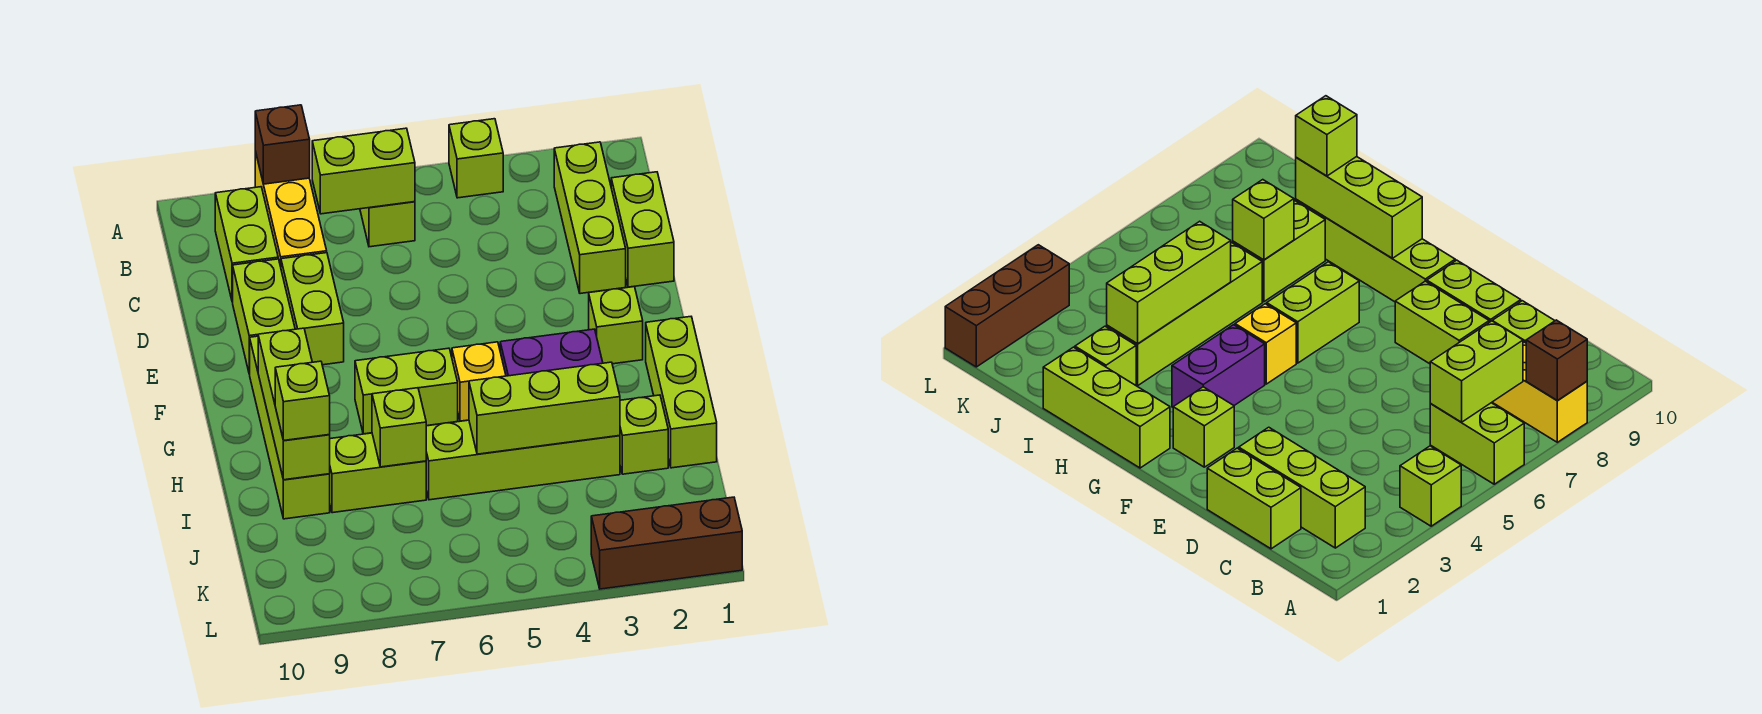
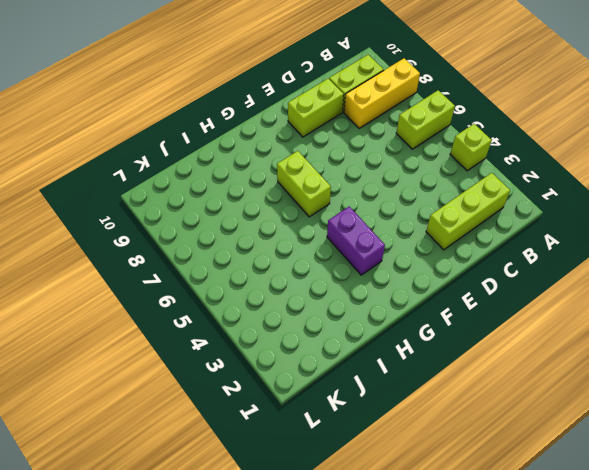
none -> lime 1x2 brick [611,172,674,287]
none -> lime 1x2 brick [281,253,344,365]
none -> lime 1x1 brick [589,287,643,364]

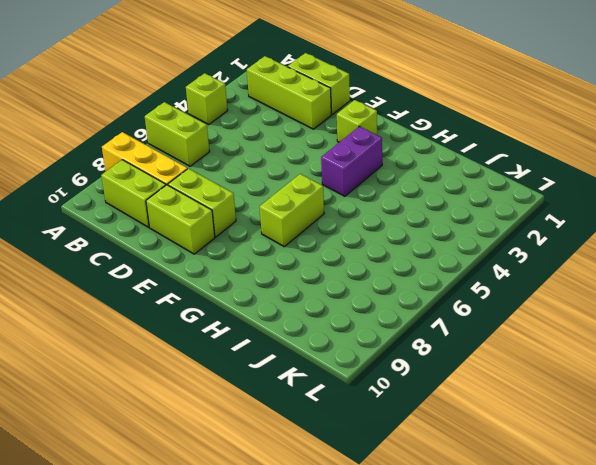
none -> lime 1x4 brick [250,336,330,519]
none -> lime 1x3 brick [646,317,717,468]
none -> yellow 1x1 brick [452,342,506,421]

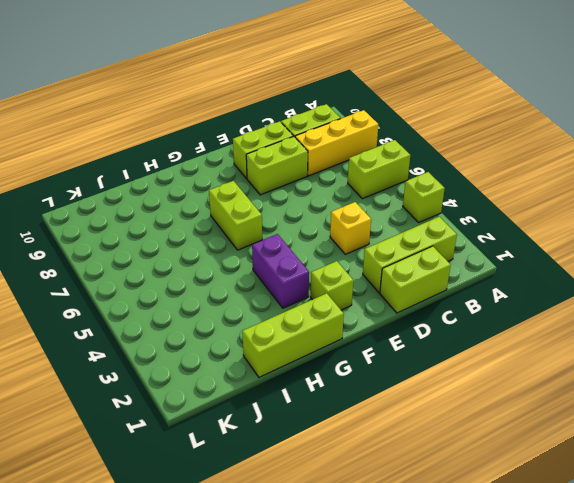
yellow 1x1 brick [330,202,371,254] -> yellow 1x1 brick moved to [452,342,506,421]
none -> lime 1x4 brick [250,336,330,519]
none -> lime 1x1 brick [620,395,668,474]
none -> lime 1x4 brick [426,420,620,500]

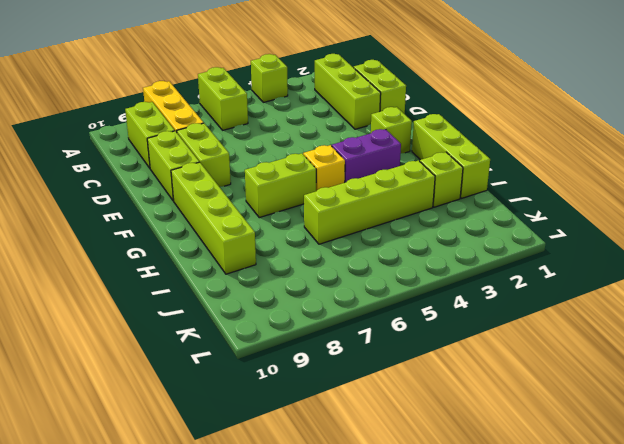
none -> lime 1x2 brick [330,433,426,513]
none -> brown 1x3 brick [591,497,742,589]
none -> brown 1x1 brick [255,105,310,184]

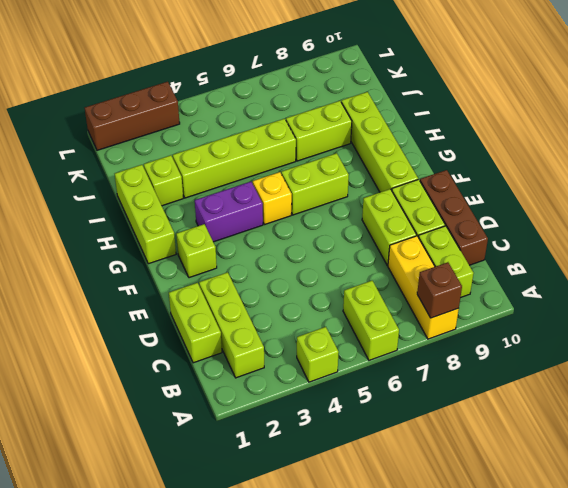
brown 1x3 brick [420,170,488,265] -> none
none -> lime 1x2 brick [312,128,415,214]
none -> lime 1x3 brick [258,328,330,480]
none -> lime 1x3 brick [469,362,620,454]

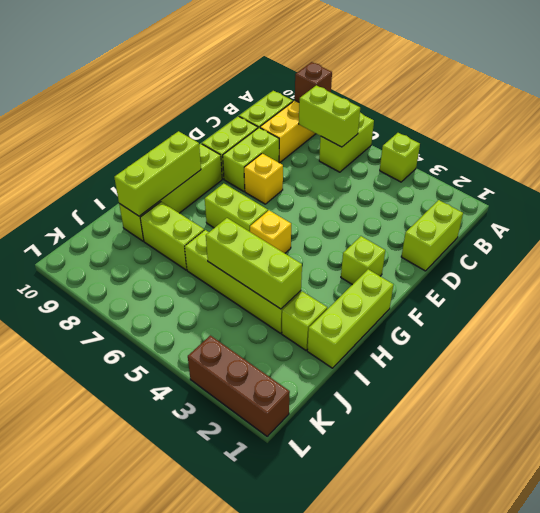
yellow 1x1 brick [244,154,283,204] -> none
none -> lime 1x3 brick [554,142,626,294]
none -> purple 1x2 brick [500,329,603,376]
none -> lime 1x1 brick [372,388,426,467]

